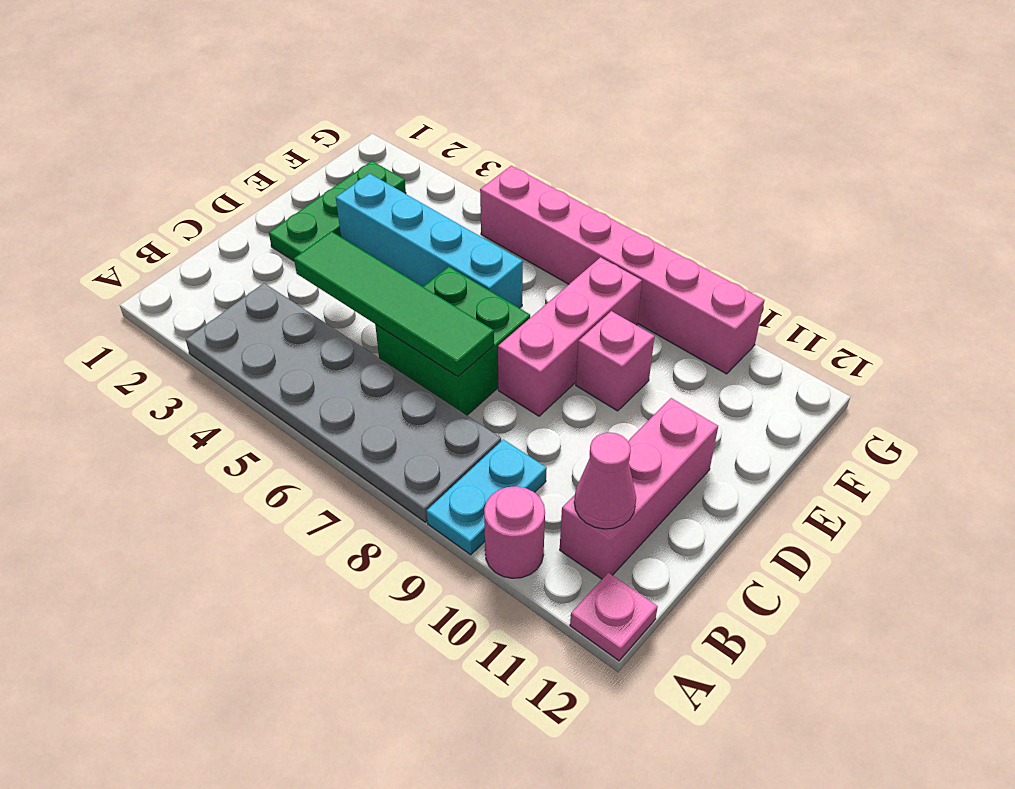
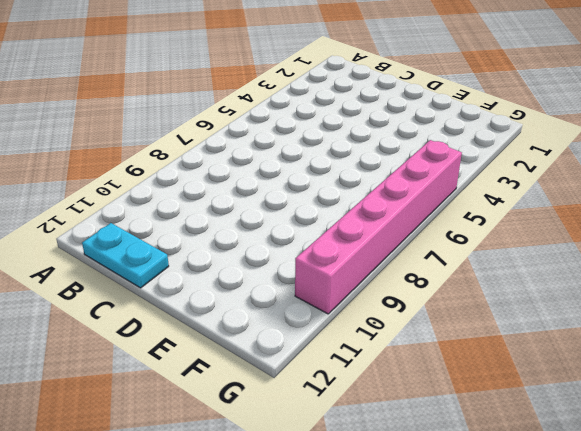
cyan 1x2 plate [82,223,169,288] -> cyan 1x2 plate moved to [427,439,547,555]
none -> grey 2x6 plate [186,283,501,522]
none -> pink 1x1 round brick [484,486,545,578]
none -> pink 1x1 plate [570,573,658,661]

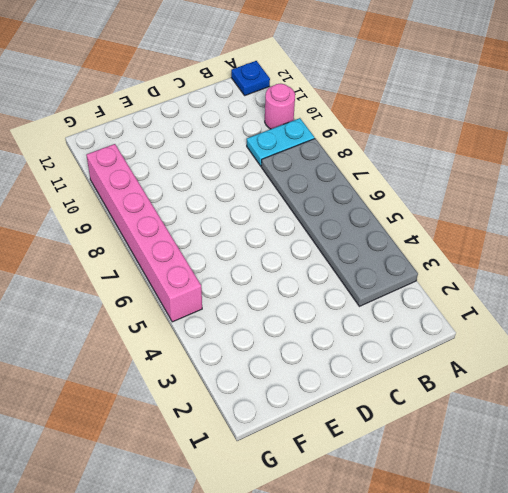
blue 1x1 plate [231,61,270,95] -> pink 1x1 plate [570,573,658,661]
none -> pink 1x3 brick [560,398,718,579]
none -> green 2x2 brick [375,267,530,415]
none -> green 1x3 plate [269,161,406,261]

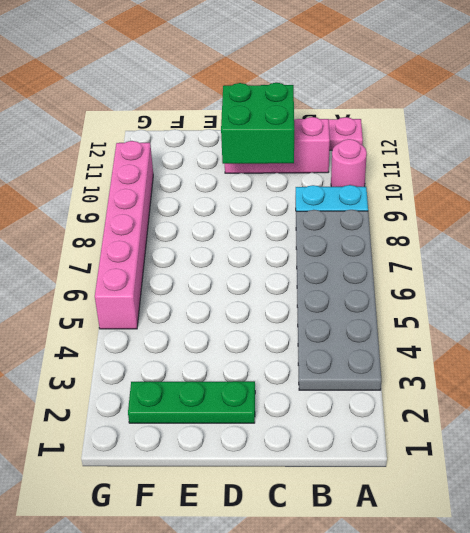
green 2x2 brick [221,83,294,164] -> green 2x2 brick moved to [375,267,530,415]
none -> pink 1x3 brick [498,257,642,416]
none -> cyan 1x4 brick [336,174,523,308]
none -> pink 1x1 brick [576,311,655,411]

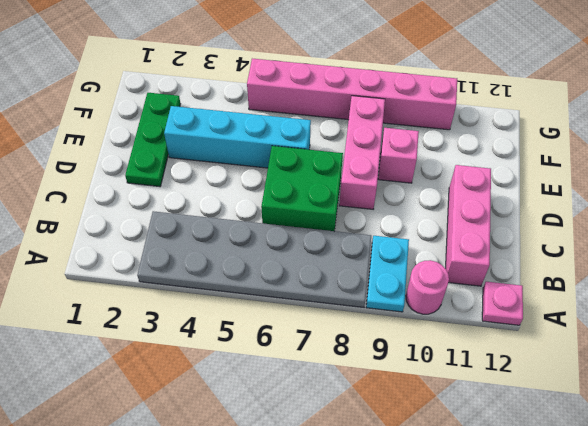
none -> pink 1x1 cone [574,432,636,529]
none -> green 1x4 tile [294,231,494,377]

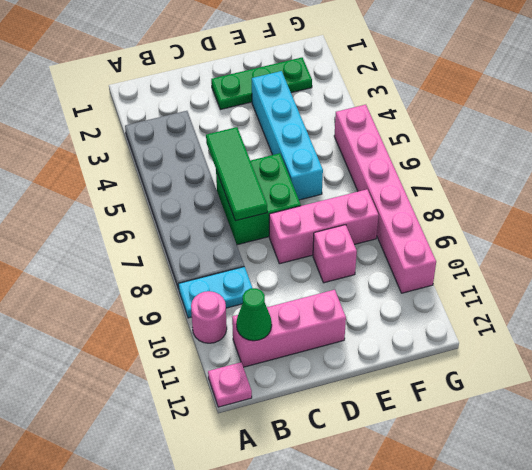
green 1x1 cone [236,288,272,341] -> pink 1x1 cone [574,432,636,529]
green 1x3 tile [206,127,267,221] -> green 1x4 tile [294,231,494,377]

